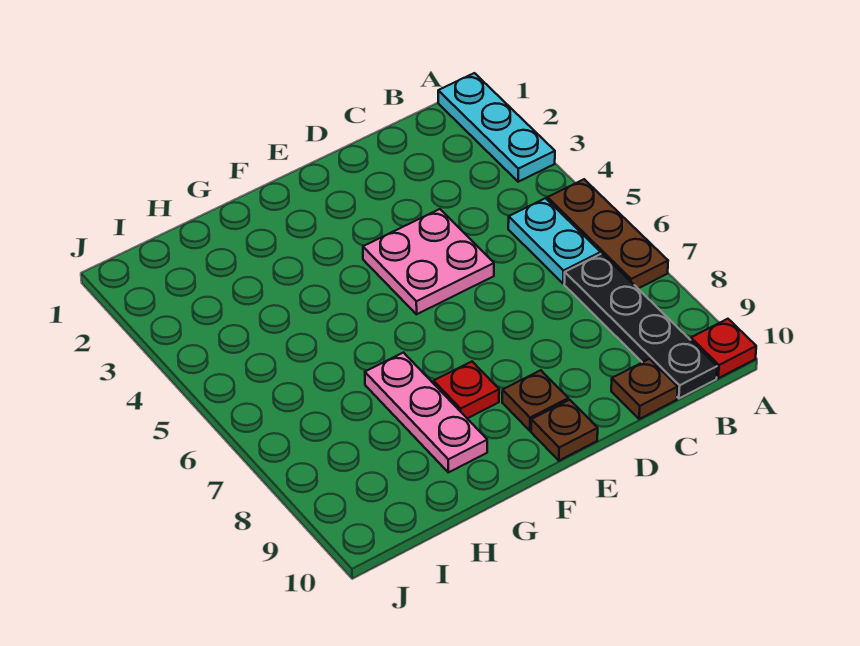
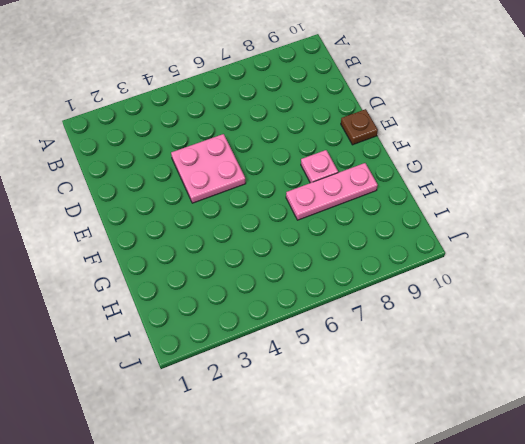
pink 1x1 plate [301,150,338,183] -> red 1x1 plate [434,362,499,418]
none -> cyan 1x3 plate [438,73,555,182]
none -> brown 1x3 plate [547,179,668,288]

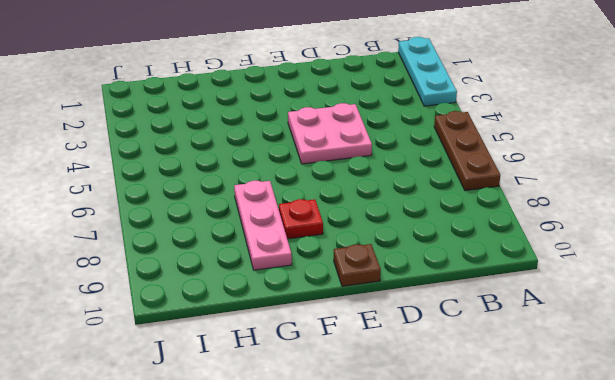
none -> red 1x1 plate [691,319,756,378]
none -> cyan 1x2 plate [508,198,601,284]

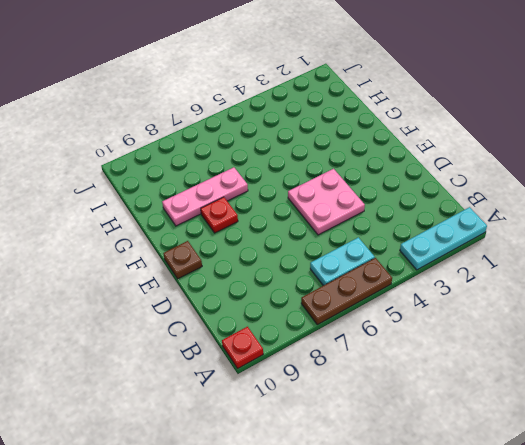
none -> black 1x4 plate [564,254,717,398]
none -> brown 1x1 plate [611,359,678,419]

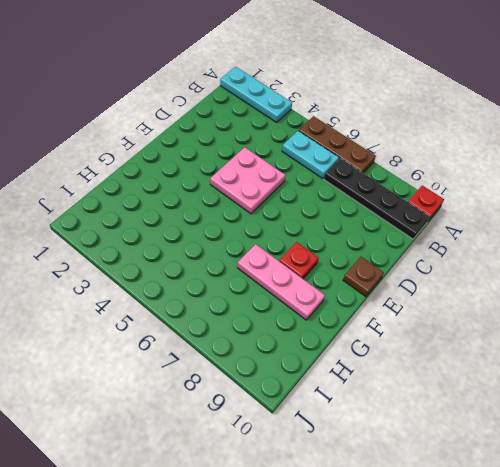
none -> brown 1x1 plate [611,359,678,419]
none -> brown 1x1 plate [502,370,568,431]

